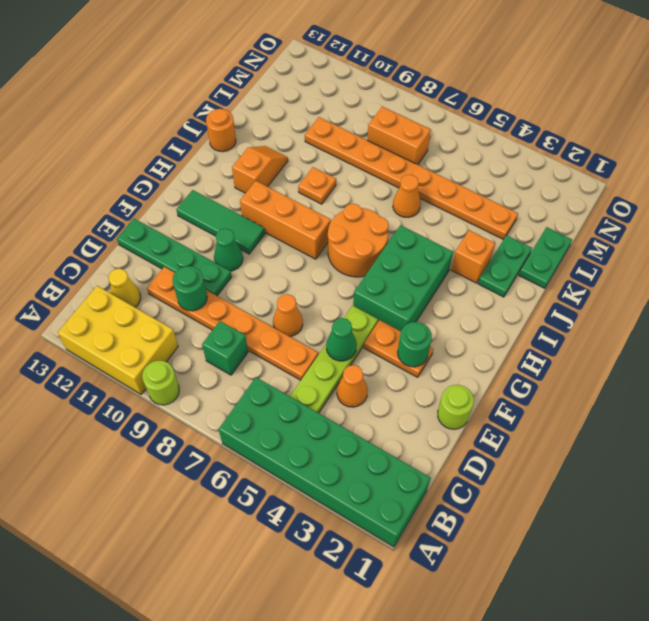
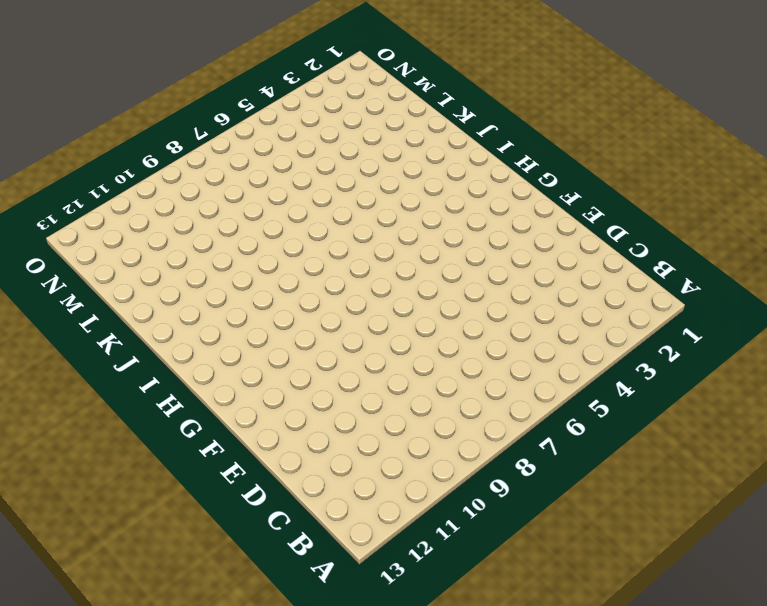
none -> green 2x6 brick [219,377,431,547]
none -> lime 1x1 round brick [142,361,179,405]
none -> yellow 2x3 brick [57,286,178,394]

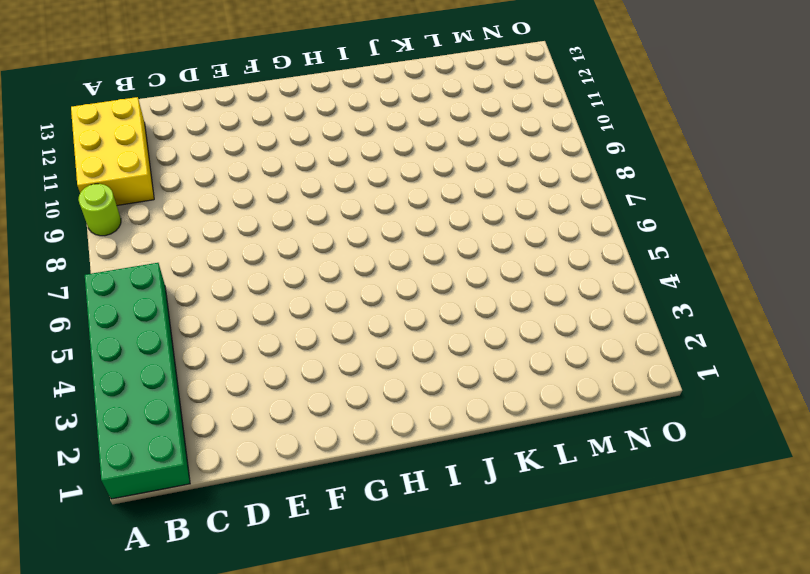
none -> lime 1x4 plate [290,306,378,413]
none -> green 1x1 brick [202,321,248,375]
none -> yellow 1x1 cone [108,269,141,307]

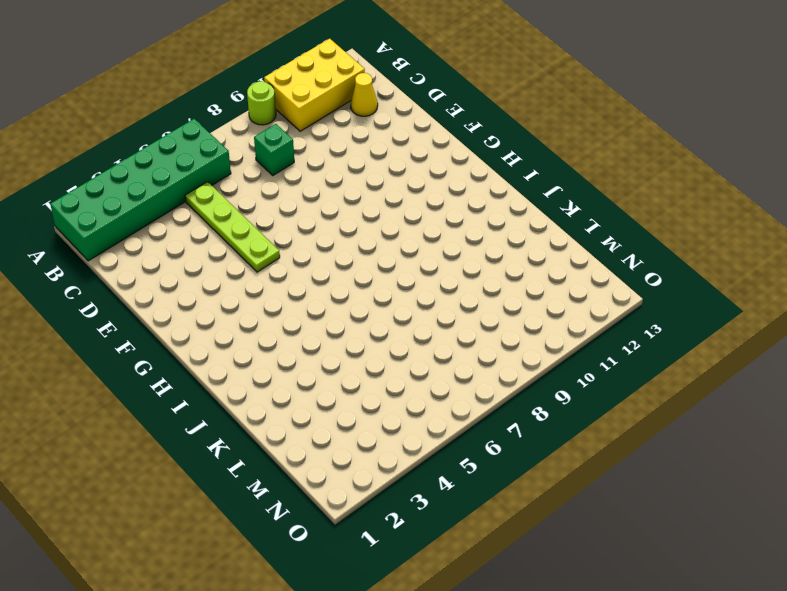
none -> orange 1x1 cone [337,365,368,407]
none -> orange 1x6 plate [147,267,318,380]
none -> lime 1x1 round brick [438,385,474,429]

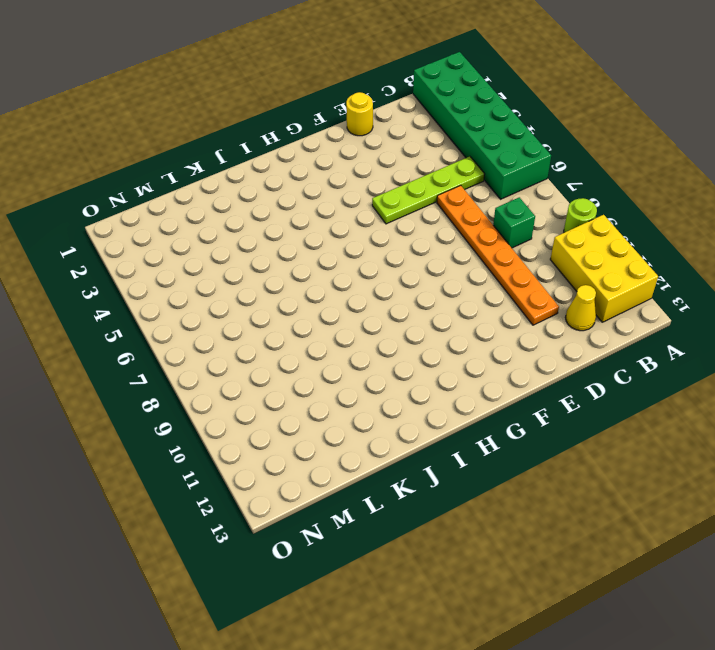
yellow 1x1 round brick [346,92,373,136] -> lime 1x1 round brick [438,385,474,429]
none -> orange 1x1 cone [337,365,368,407]
none -> orange 1x1 cone [273,294,303,336]
none -> green 1x4 plate [117,219,232,296]

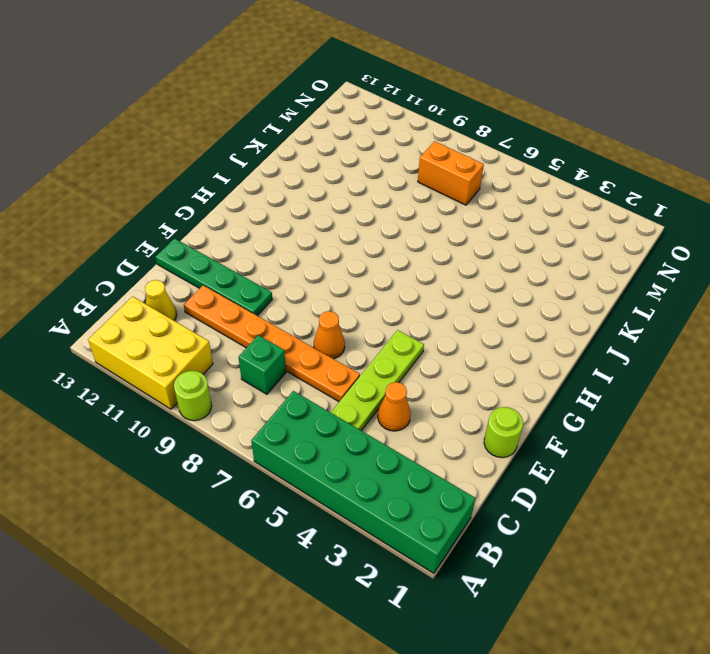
none -> orange 1x2 plate [364,320,433,377]
none -> green 1x1 cone [214,229,243,271]
none -> green 2x3 brick [353,225,453,331]

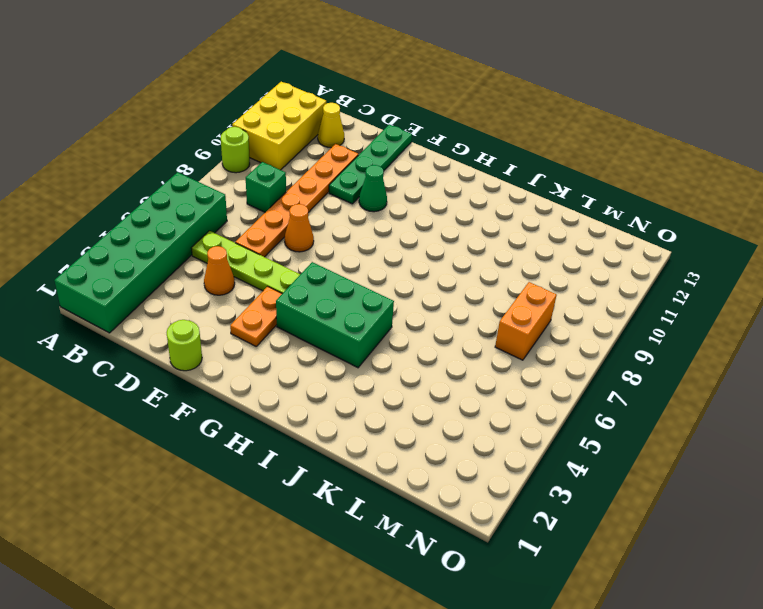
none -> green 1x3 tile [176,190,265,254]
none -> orange 2x2 round brick [328,204,389,277]
none -> orange 1x3 brick [240,181,331,259]

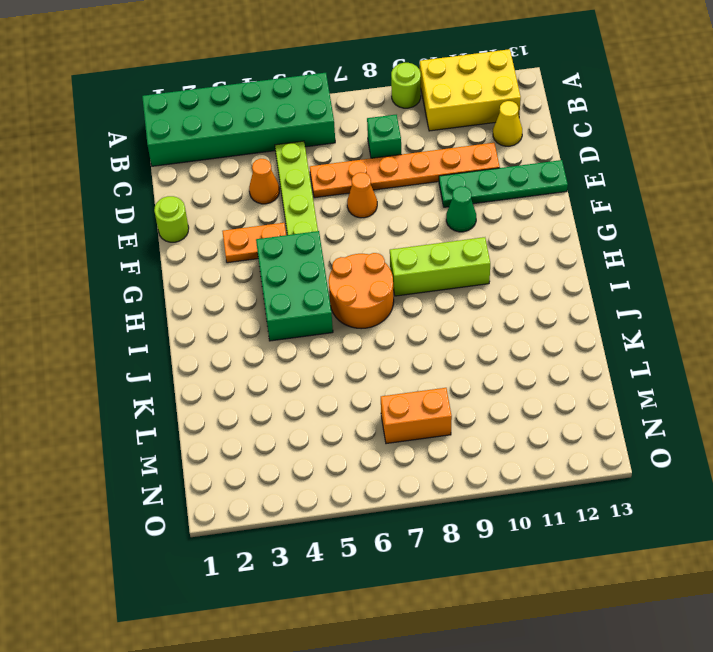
lime 1x3 brick [390,237,490,296] -> orange 1x3 brick [240,181,331,259]
none -> green 1x3 tile [176,190,265,254]
none -> orange 1x2 slope [232,146,288,193]
none -> green 1x2 plate [478,235,532,297]

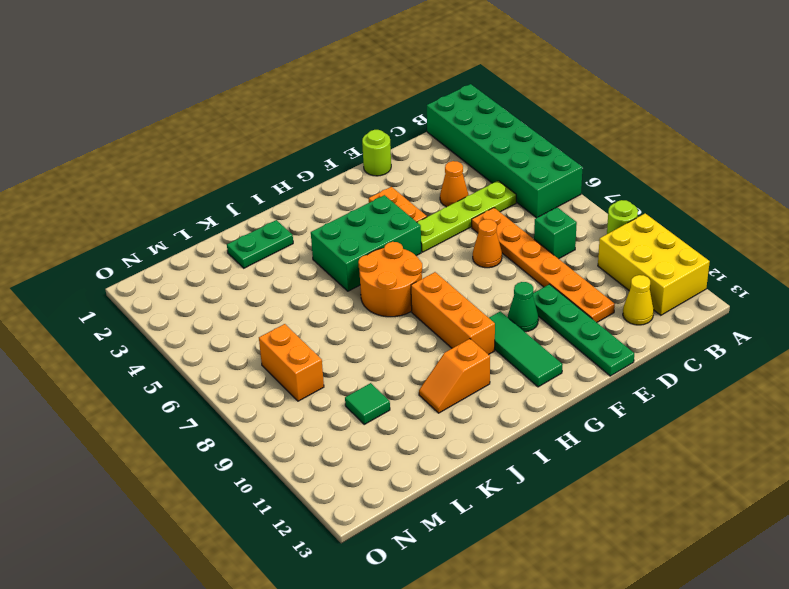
green 1x1 tile [345,383,390,424] -> orange 1x8 plate [305,117,518,240]
none -> orange 1x1 brick [451,230,495,283]
none -> orange 1x1 plate [298,167,336,204]
none -> orange 1x1 round brick [206,109,236,152]

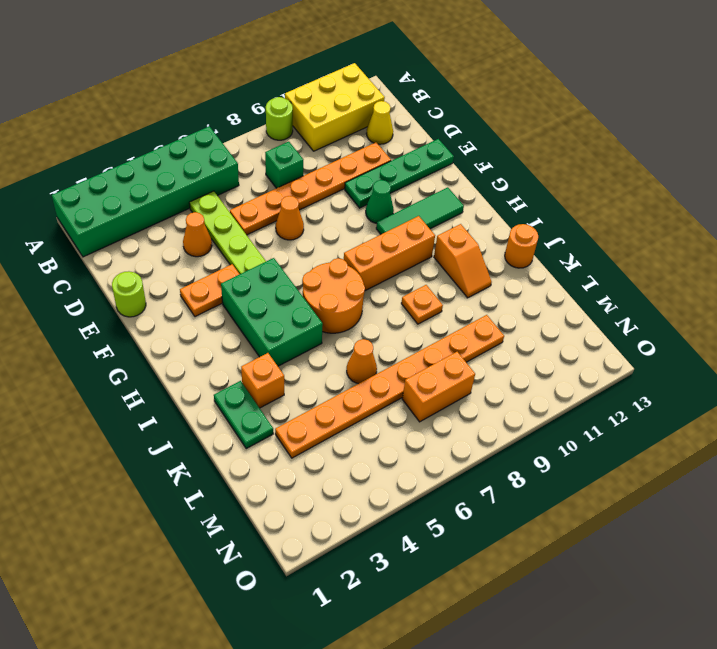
none -> green 1x2 plate [519,227,572,288]
none -> green 1x1 round brick [172,266,207,311]
none -> green 1x1 cone [326,318,357,361]

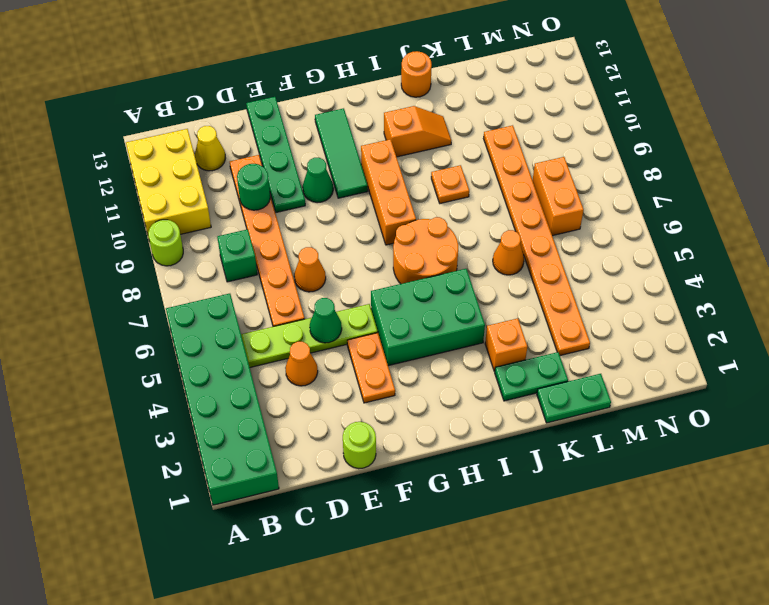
none -> green 1x1 round brick [398,322,432,367]

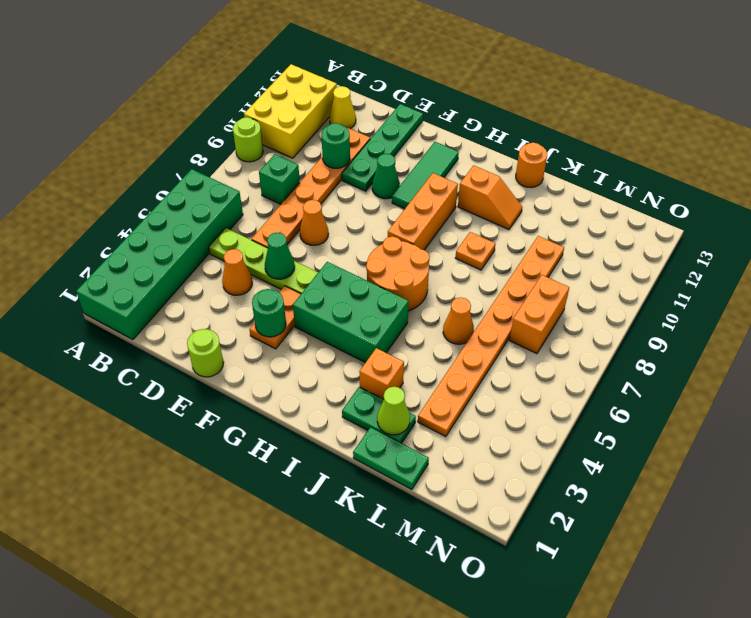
lime 1x1 cone [377,387,410,435] -> none

